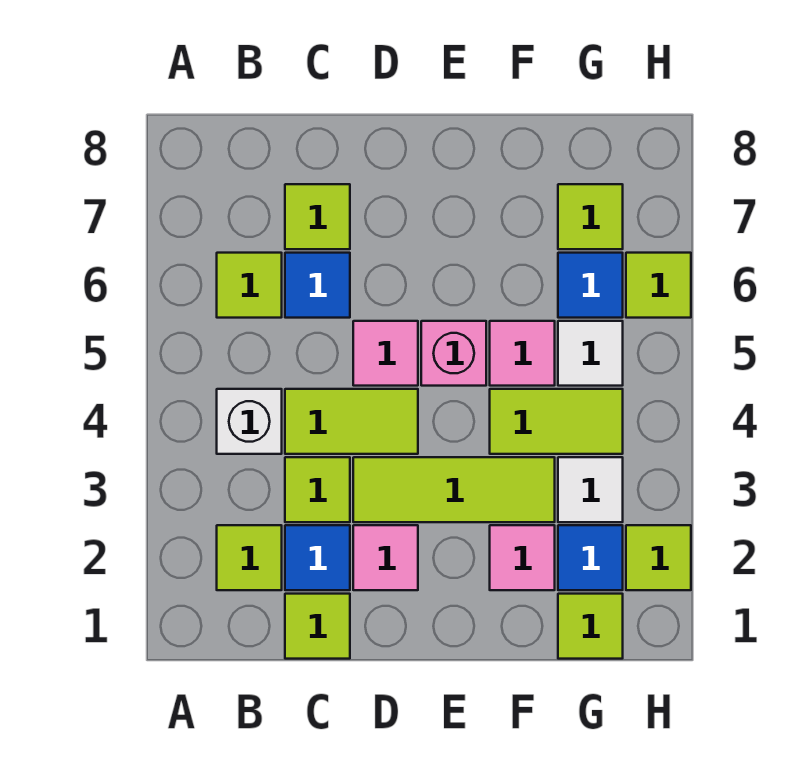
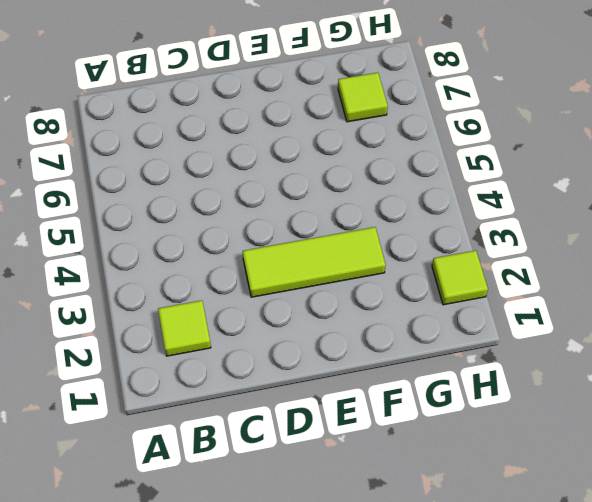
none -> white 1x1 brick [217,389,282,454]
none -> lime 1x1 tile [217,253,282,318]
none -> lime 1x1 tile [285,594,350,659]

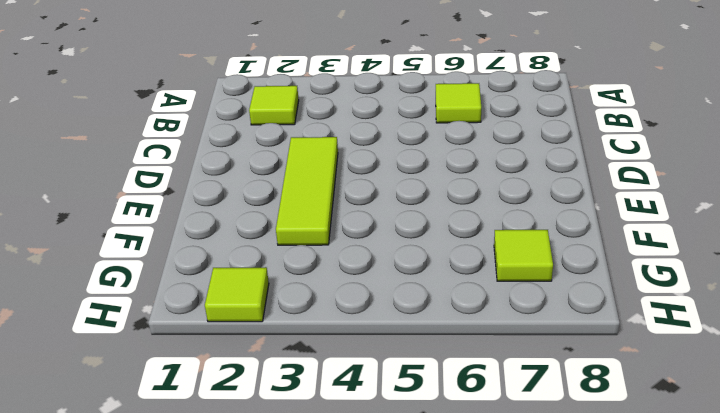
none -> white 1x1 brick [217,389,282,454]
none -> lime 1x1 tile [285,594,350,659]
none -> blue 1x1 tile [285,525,350,590]

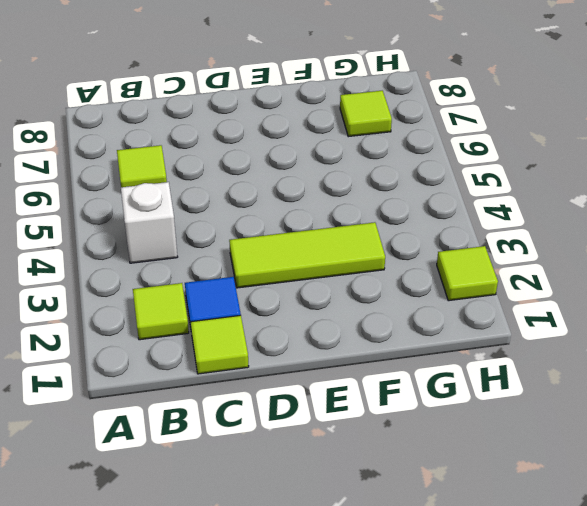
none -> lime 1x1 tile [285,457,350,522]
none -> lime 1x2 tile [285,389,418,454]
none -> blue 1x1 tile [285,253,350,318]

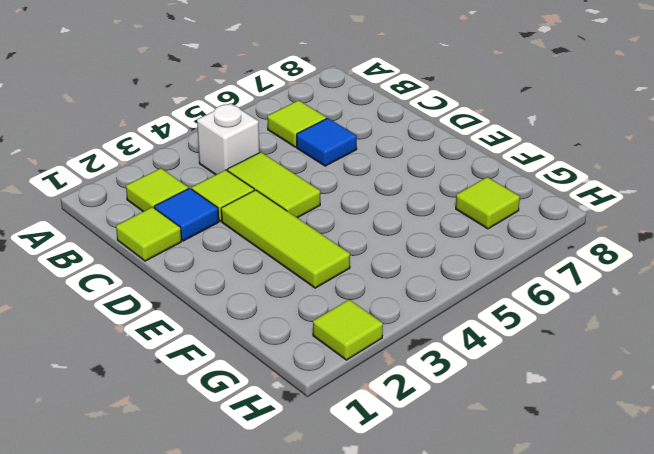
none -> lime 1x1 tile [285,184,350,249]
none -> pink 1x1 tile [353,525,418,590]
none -> pink 1x1 tile [353,321,418,386]

